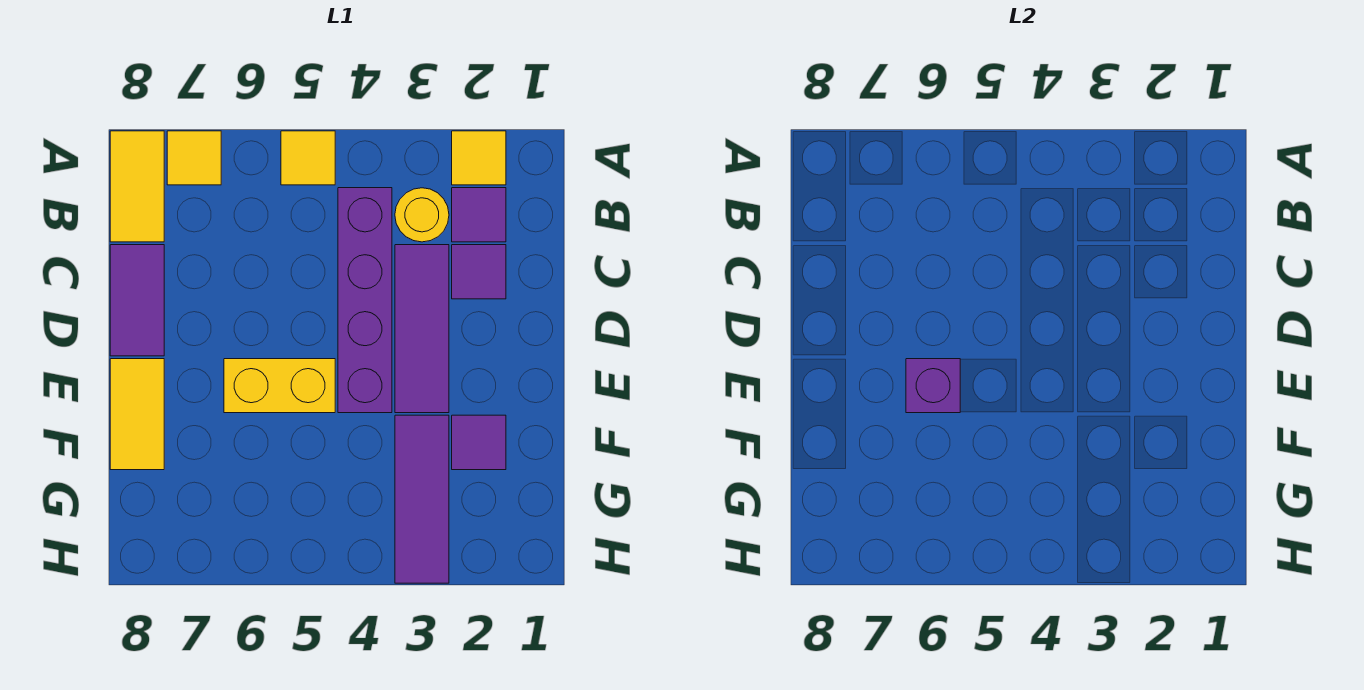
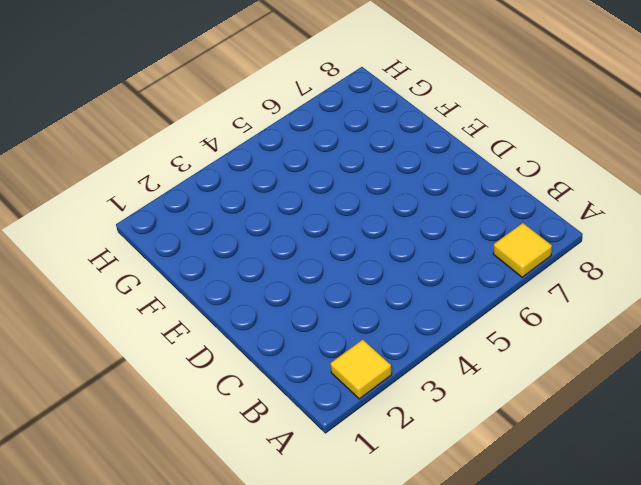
none -> yellow 1x1 tile [281,131,335,185]
none -> yellow 1x2 tile [110,131,164,242]
none -> purple 1x1 tile [452,188,506,242]

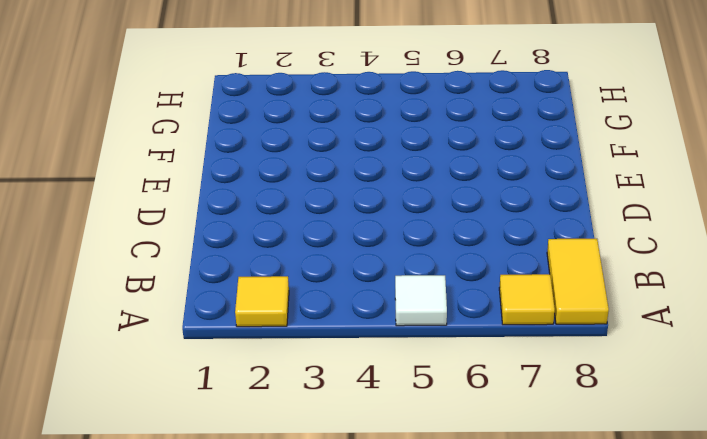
white 1x1 tile [395,275,447,326] -> yellow 1x1 tile [281,131,335,185]
none -> purple 1x1 tile [452,188,506,242]
none -> yellow 1x1 round brick [395,188,449,242]
none -> purple 1x4 brick [338,188,392,413]

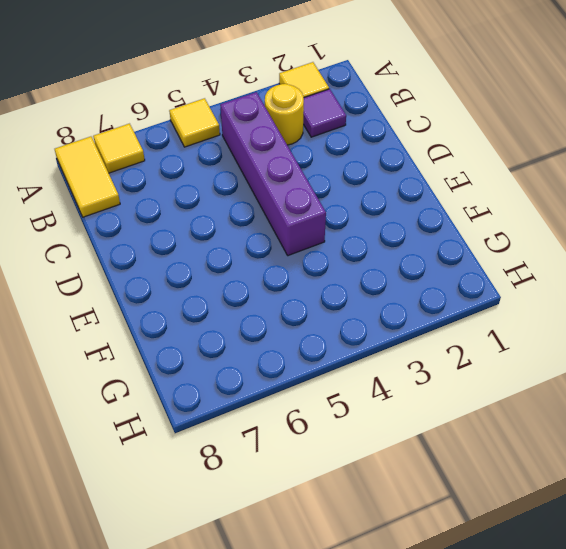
none -> purple 1x1 tile [452,245,506,299]
none -> purple 1x3 tile [395,245,449,413]
none -> purple 1x2 tile [110,245,164,356]

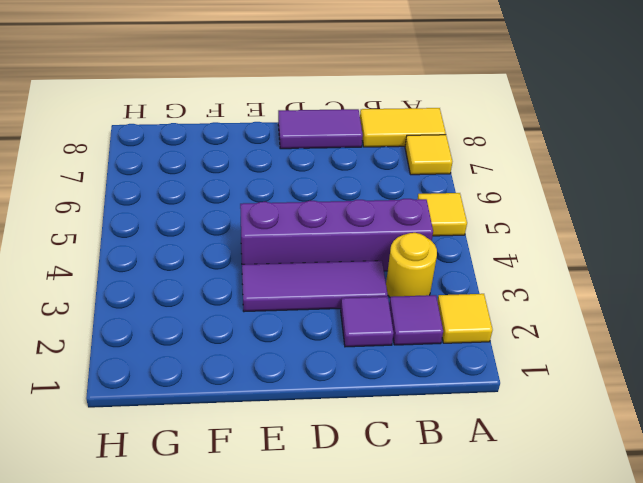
none -> yellow 1x2 brick [224,359,335,413]
none -> yellow 1x2 tile [110,359,164,470]
none -> purple 1x1 tile [452,415,506,470]

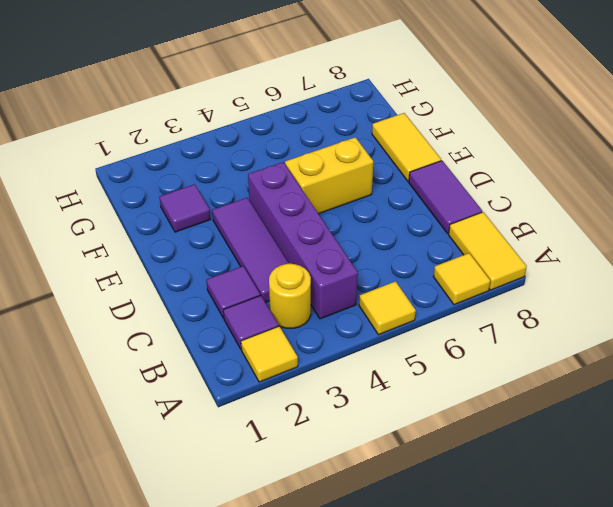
none -> purple 1x3 tile [395,415,449,583]
none -> purple 1x1 brick [906,359,960,413]

